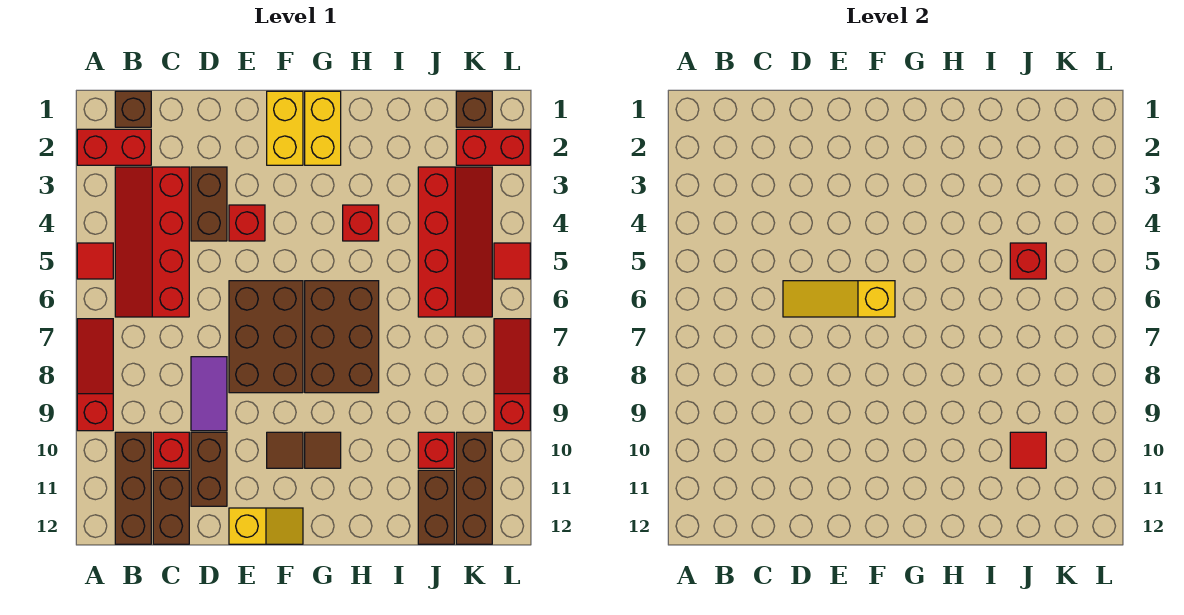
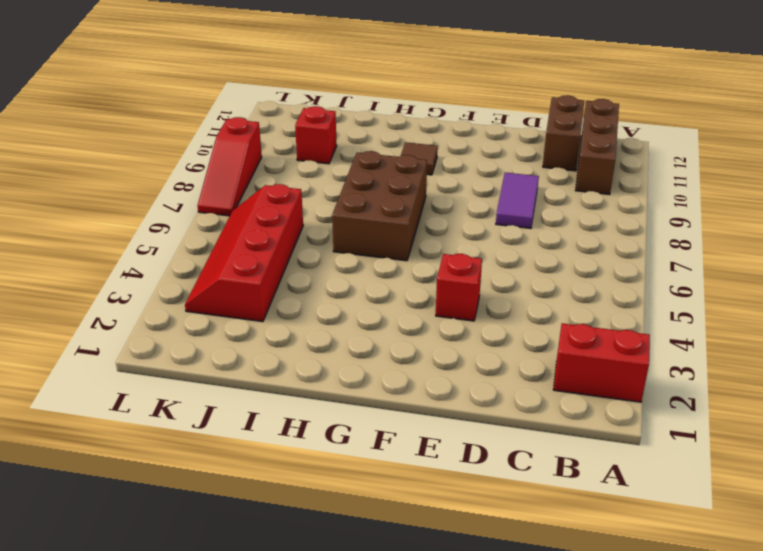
none -> red 1x1 tile [77,243,113,279]
none -> red 1x3 slope [77,319,113,431]
none -> brown 1x1 brick [115,91,151,127]
none -> red 2x4 slope [115,167,189,317]

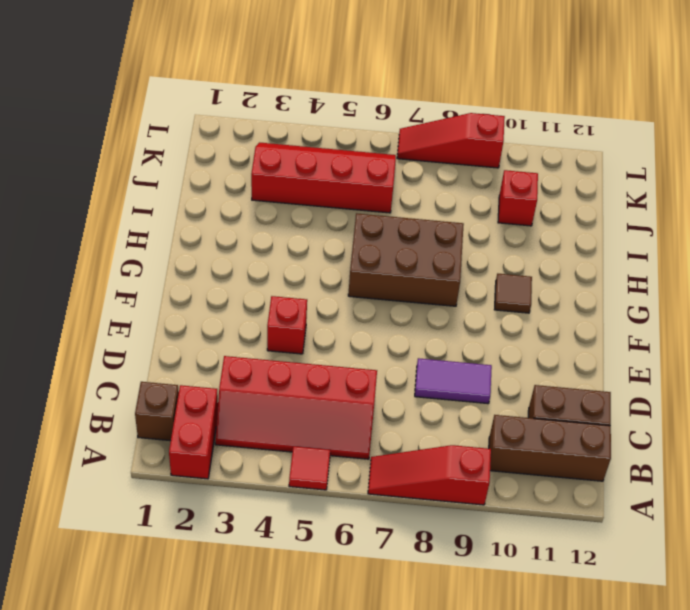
none -> red 1x1 brick [153,432,189,468]
none -> brown 1x2 brick [191,167,227,241]
none -> brown 1x2 brick [191,432,227,506]
none -> brown 2x3 brick [229,281,303,393]

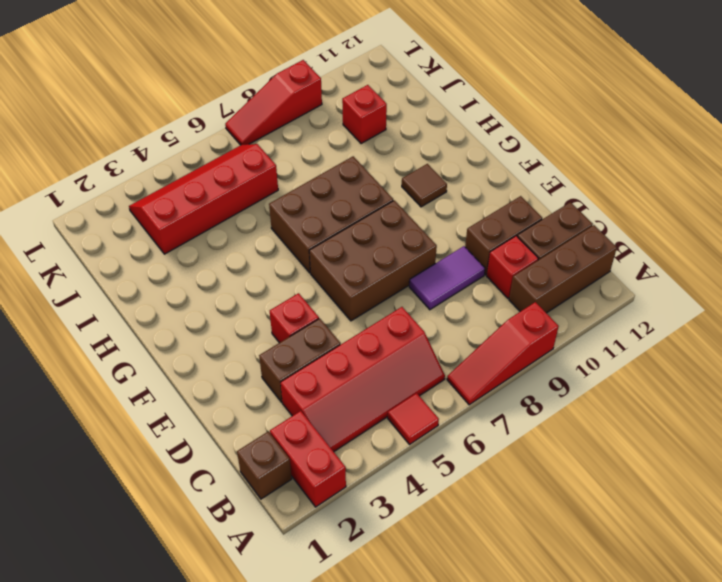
none -> yellow 1x2 slope [229,508,303,544]
none -> yellow 1x2 brick [267,91,303,165]
none -> brown 1x1 tile [267,432,303,468]
none -> yellow 1x2 brick [305,91,341,165]

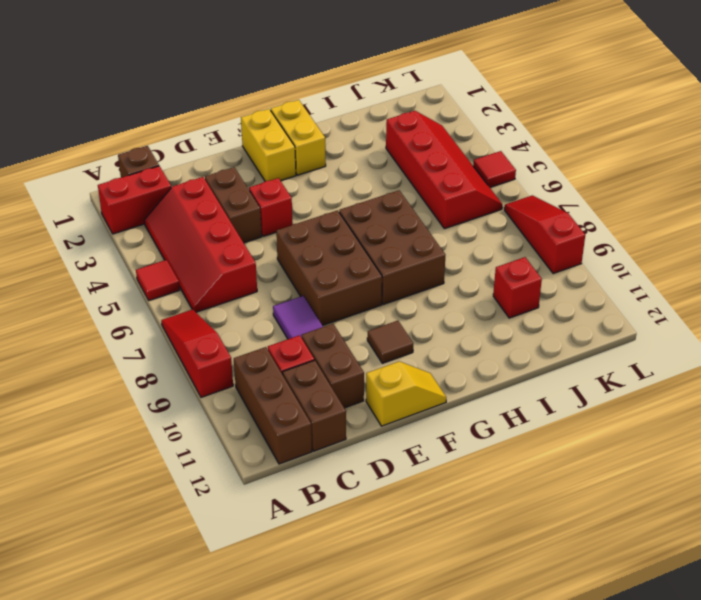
none -> brown 1x1 tile [305,432,341,468]
none -> red 1x1 brick [343,205,379,241]
none -> brown 1x2 brick [418,470,454,544]
none -> brown 1x1 brick [456,91,492,127]

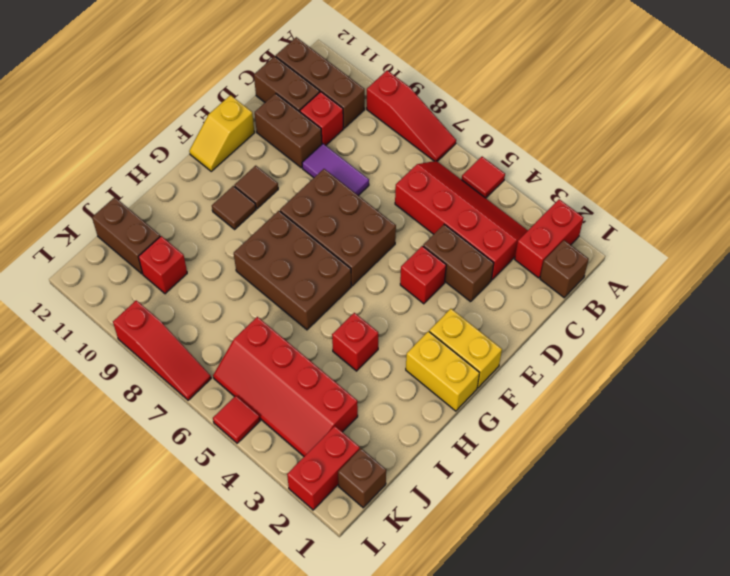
none -> brown 1x3 brick [456,432,492,544]
none -> yellow 1x3 slope [783,281,895,317]
none -> red 1x1 brick [1010,243,1046,279]
none -> red 1x1 tile [1010,432,1046,468]

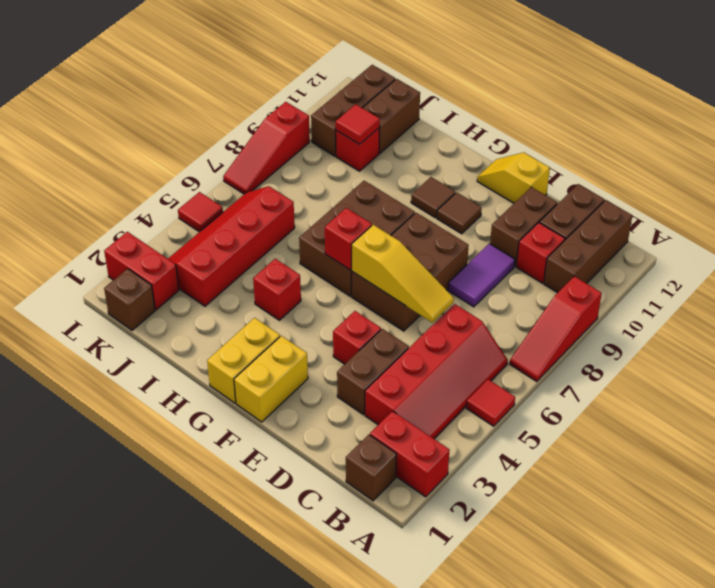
red 1x1 brick [325,208,372,270] -> red 1x1 brick moved to [1010,243,1046,279]

